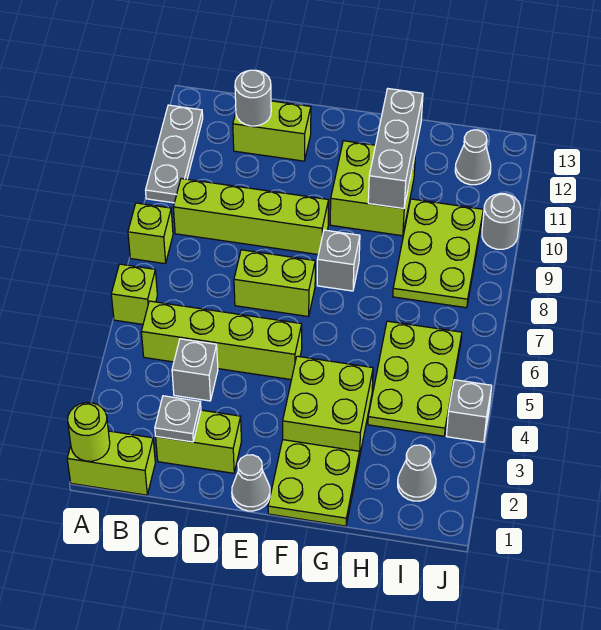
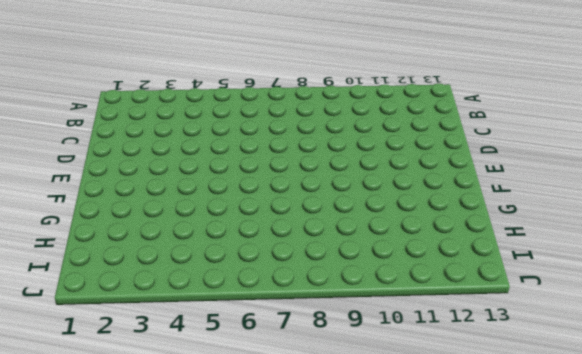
none -> lime 1x2 brick [67,431,155,495]
none -> lime 1x1 brick [111,264,157,324]
none -> lime 1x1 brick [128,203,173,264]

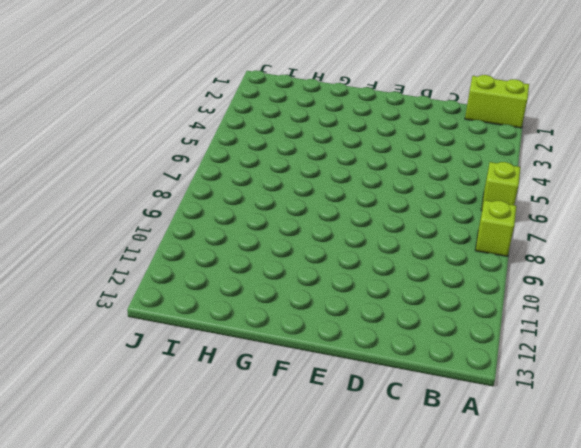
none -> grey 1x3 plate [145,105,203,203]
none -> lime 1x4 brick [141,301,302,380]
none -> lime 1x4 brick [173,179,329,255]

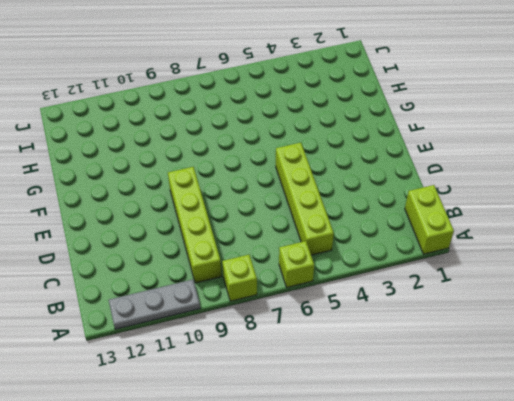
none -> lime 1x2 brick [156,410,241,473]
none -> grey 1x1 brick [172,339,218,401]
none -> lime 1x2 brick [233,101,311,161]

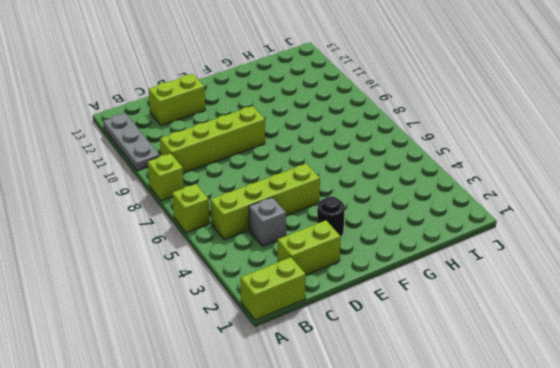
black 1x1 round brick [317,197,345,237] -> none
none -> lime 1x2 brick [234,250,315,317]
none -> grey 1x1 cone [232,455,270,511]
none -> lime 2x2 plate [268,440,360,526]

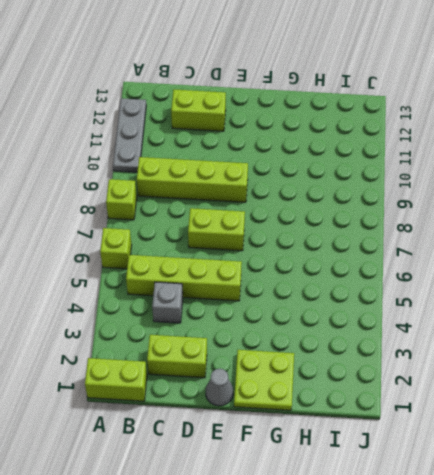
none -> lime 2x2 brick [283,356,373,458]
none -> grey 1x1 brick [317,230,360,291]
none -> lime 2x2 brick [330,141,416,236]

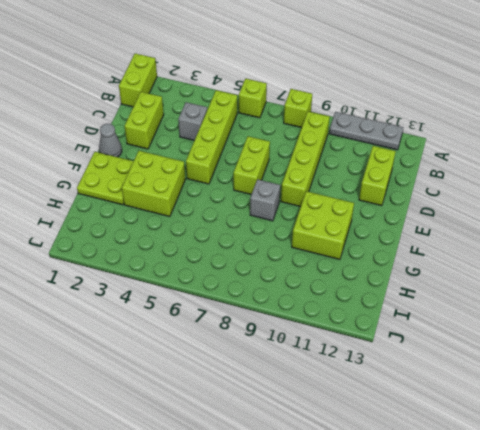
none -> lime 2x3 plate [368,321,462,436]
none -> lime 2x3 plate [393,199,483,308]
none -> grey 1x1 cone [398,445,436,501]

